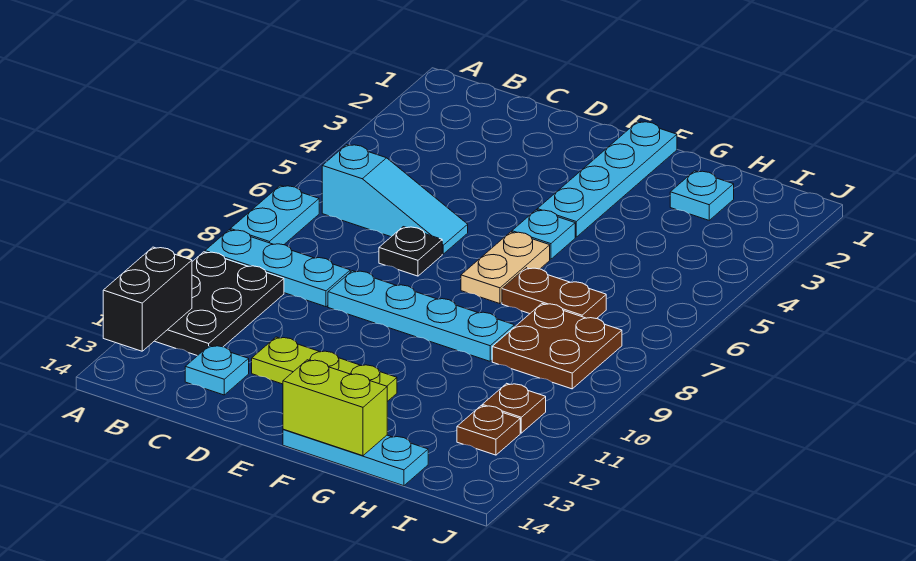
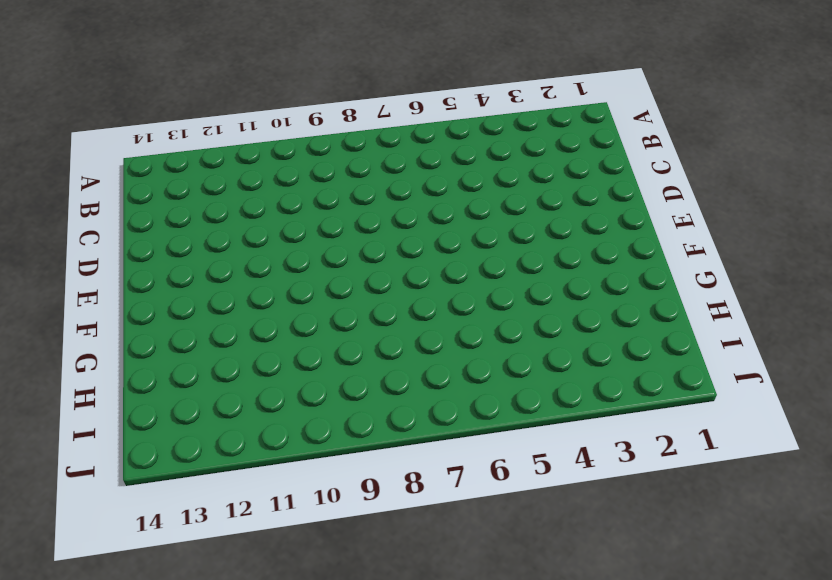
none -> cyan 1x2 plate [230,185,319,245]
none -> cyan 1x3 plate [205,230,350,307]
none -> black 2x3 plate [155,252,284,356]

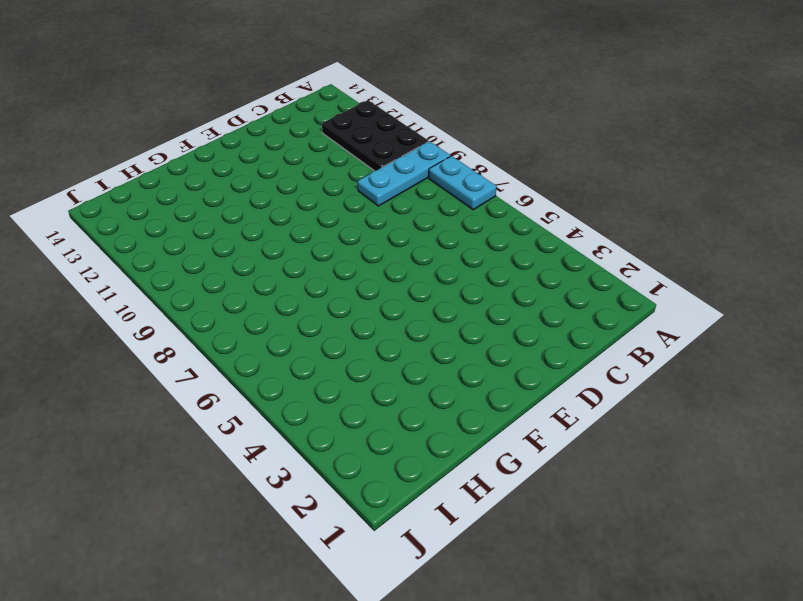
none -> cyan 1x3 slope [322,145,468,254]
none -> cyan 1x1 plate [185,345,249,395]
none -> black 1x1 plate [379,227,442,276]

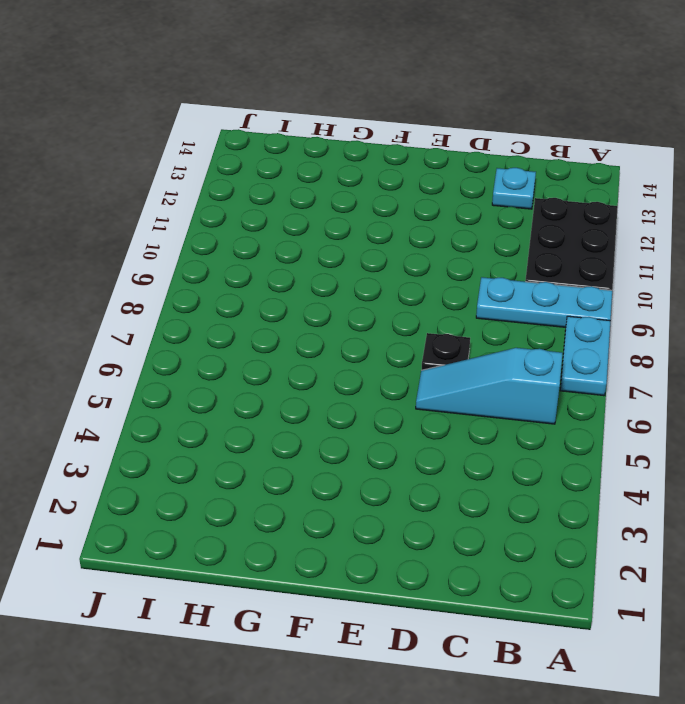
none -> cyan 1x4 plate [328,271,514,361]
none -> lime 1x3 plate [252,337,397,402]
none -> cyan 1x4 plate [537,121,677,237]

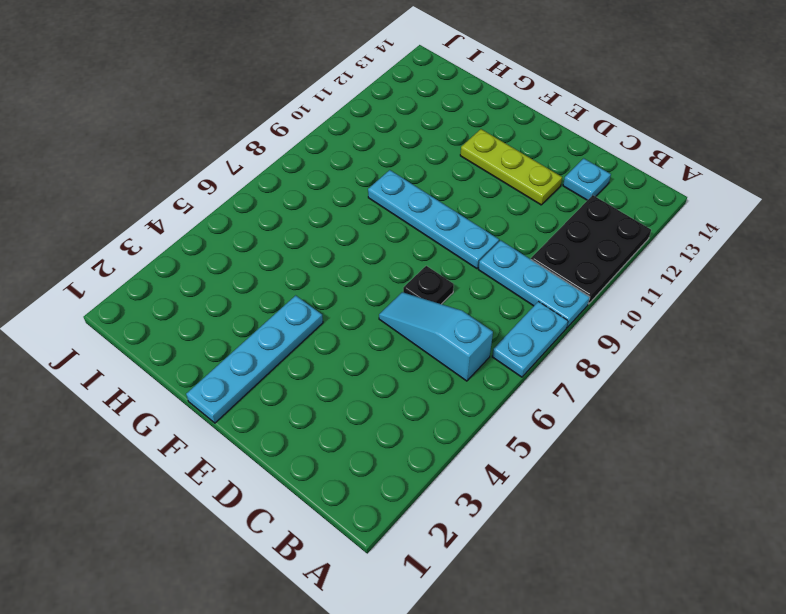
none -> cyan 1x1 plate [512,210,575,259]
none -> tan 1x2 plate [461,232,550,304]
none -> cyan 1x3 plate [283,429,428,486]

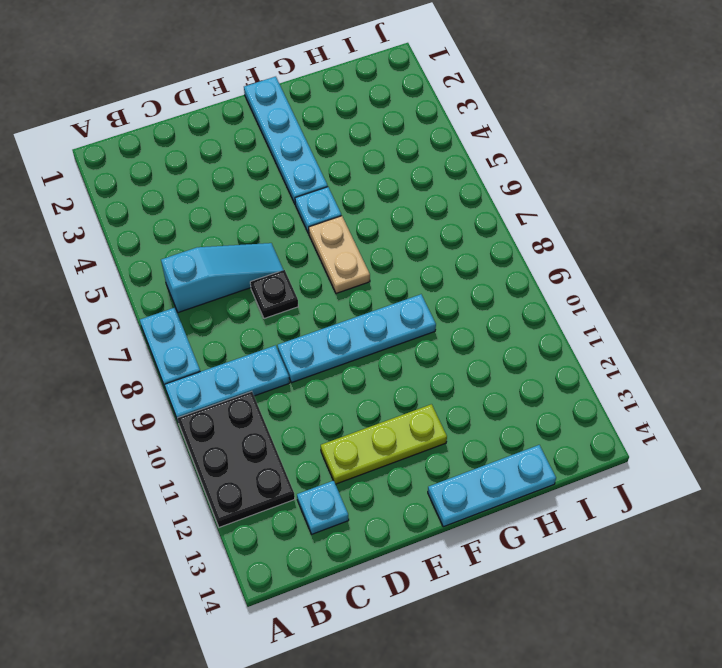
none -> brown 1x2 plate [502,268,606,319]
none -> cyan 1x1 plate [670,171,734,220]
none -> brown 2x2 plate [492,304,622,389]

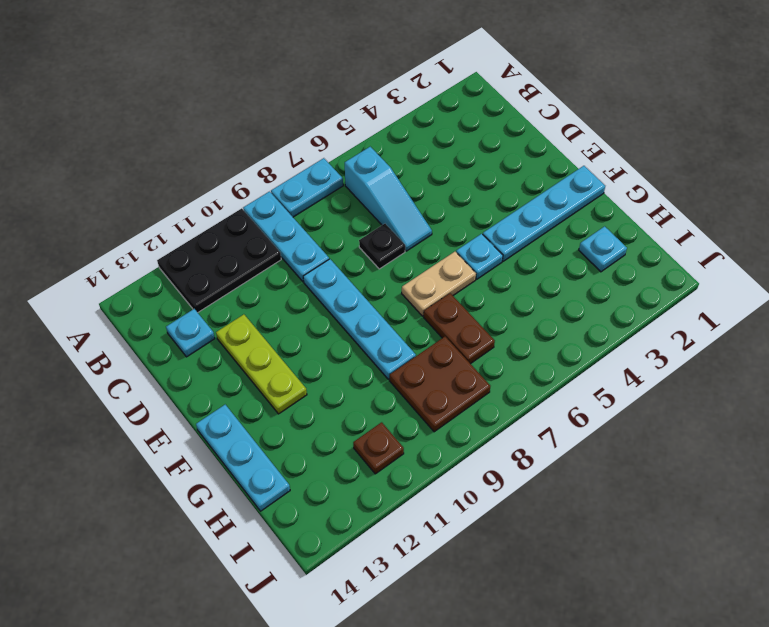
none -> brown 1x1 plate [457,406,520,455]
none -> black 1x2 brick [103,247,192,351]
none -> lime 1x2 brick [283,360,387,456]

